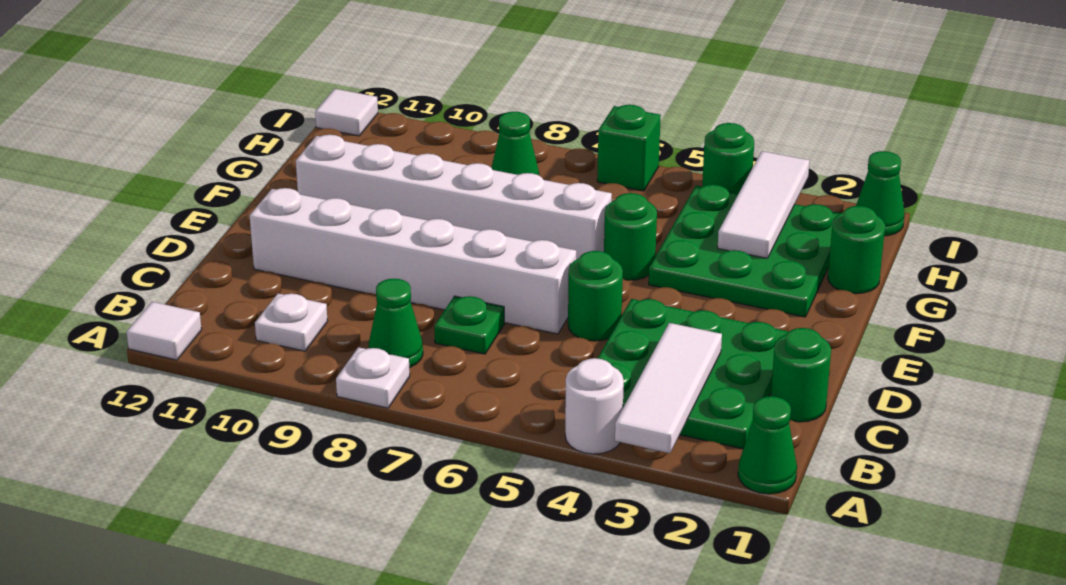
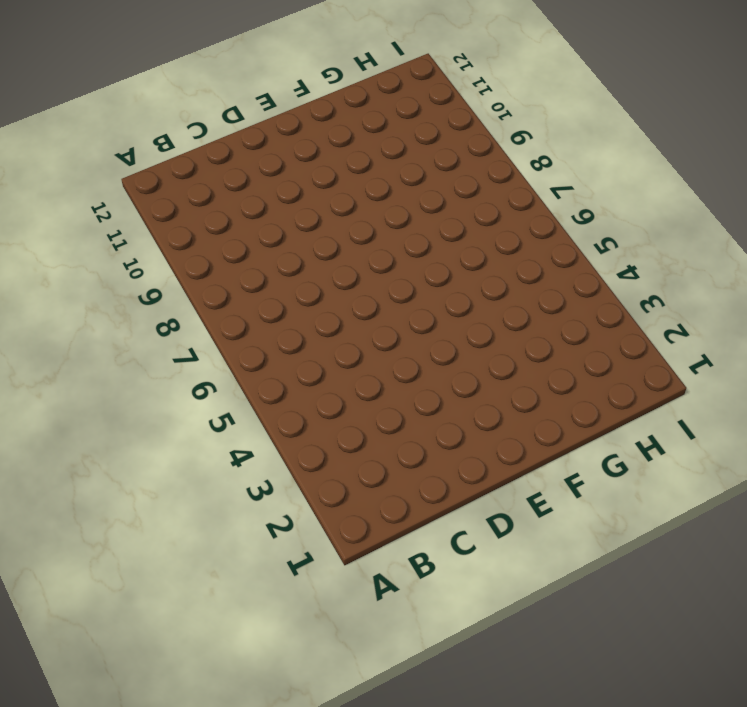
none -> green 1x1 cone [738,396,797,494]
none -> white 1x1 round brick [565,358,624,454]
none -> white 1x1 plate [336,347,410,408]

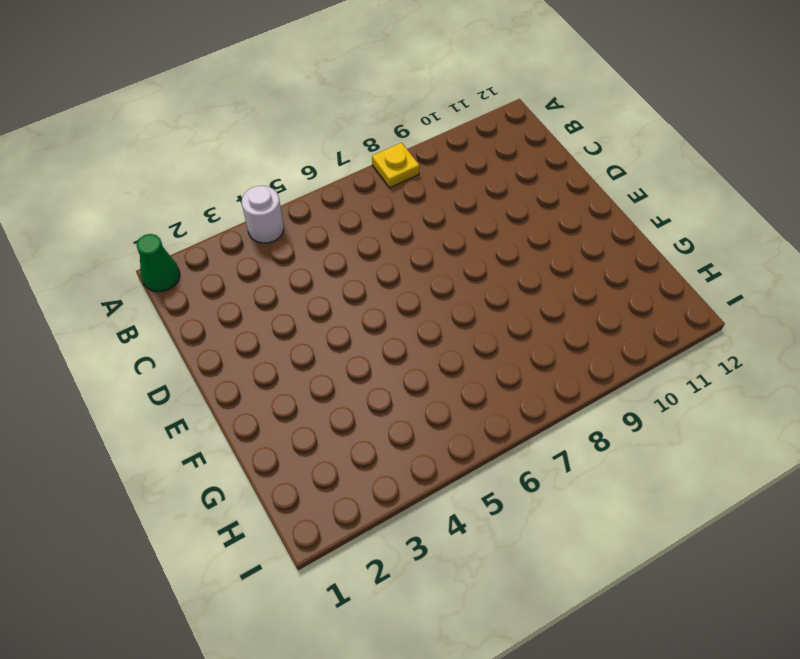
yellow 1x1 plate [372,143,420,188] -> white 1x1 plate [336,347,410,408]
none -> white 1x1 tile [126,302,202,360]
none -> green 3x3 plate [597,299,789,449]
none -> green 1x1 cone [368,279,423,368]

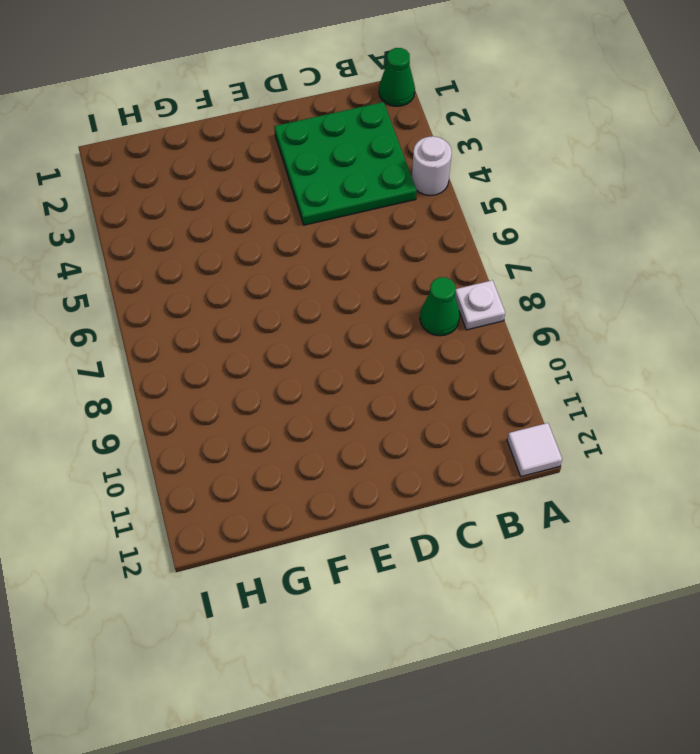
none -> white 1x1 plate [255,293,328,351]
none -> green 1x1 round brick [771,328,831,422]
none -> green 1x1 plate [434,296,504,354]

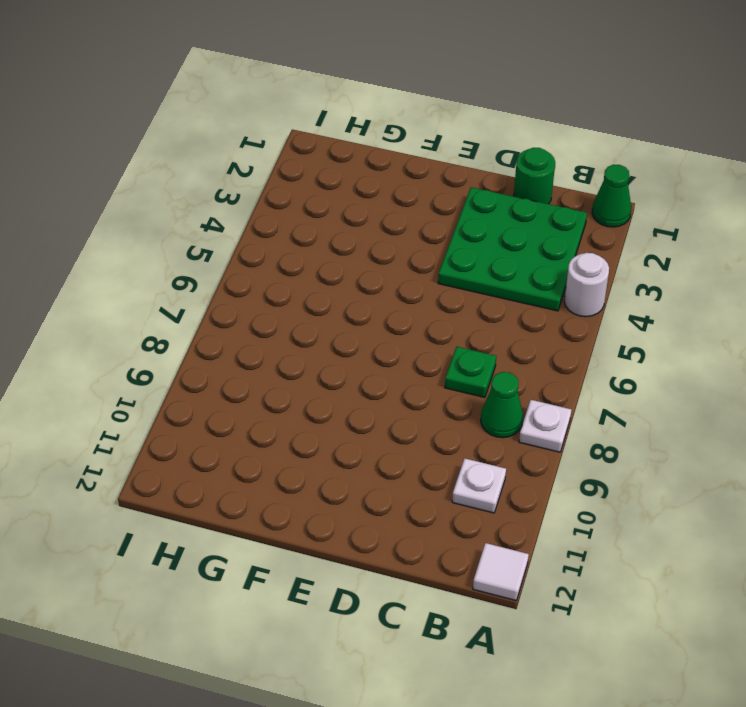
none -> green 1x1 round brick [568,251,623,341]
none -> white 1x6 brick [250,188,576,334]
none -> green 3x3 plate [649,185,840,317]

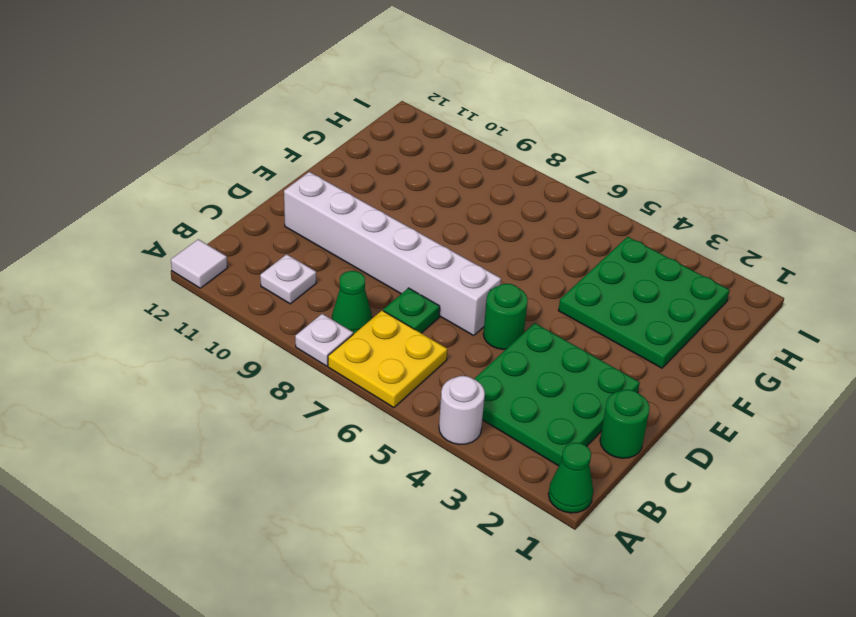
yellow 2x2 plate [328,310,447,408] -> none
none -> green 1x1 round brick [604,193,657,280]
none -> white 1x6 brick [296,135,612,260]
none -> green 1x1 round brick [828,206,885,294]

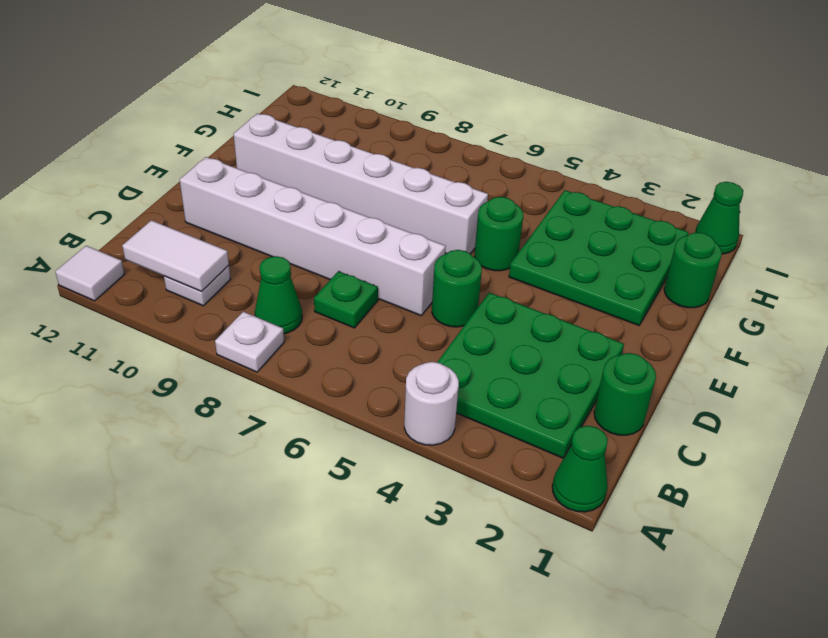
white 1x2 tile [122,220,229,291] -> none
none -> green 1x1 cone [491,112,539,175]
none -> green 1x1 round brick [702,123,754,193]
none -> green 1x1 brick [597,105,661,191]

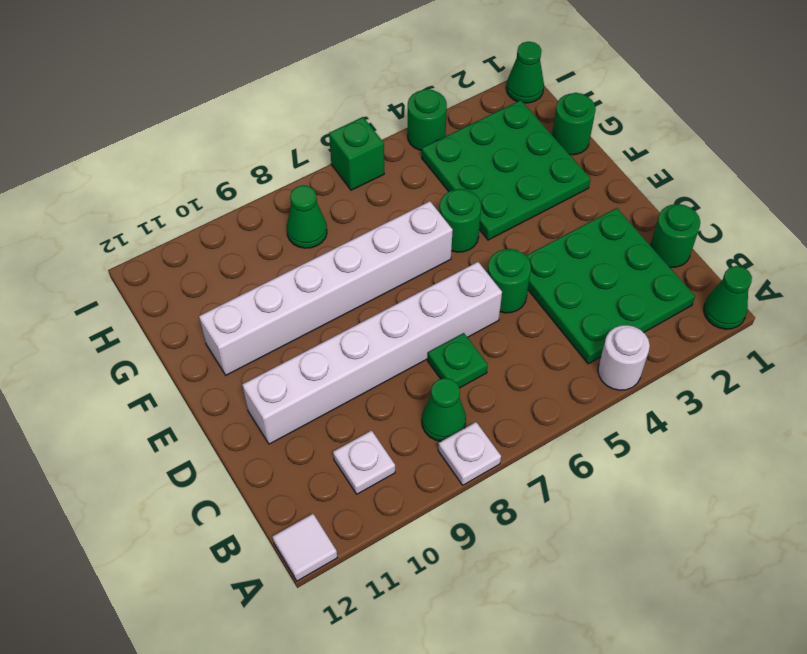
none -> white 1x1 tile [315,89,378,136]
none -> white 1x3 tile [615,323,722,453]
none -> white 1x3 tile [718,151,810,258]

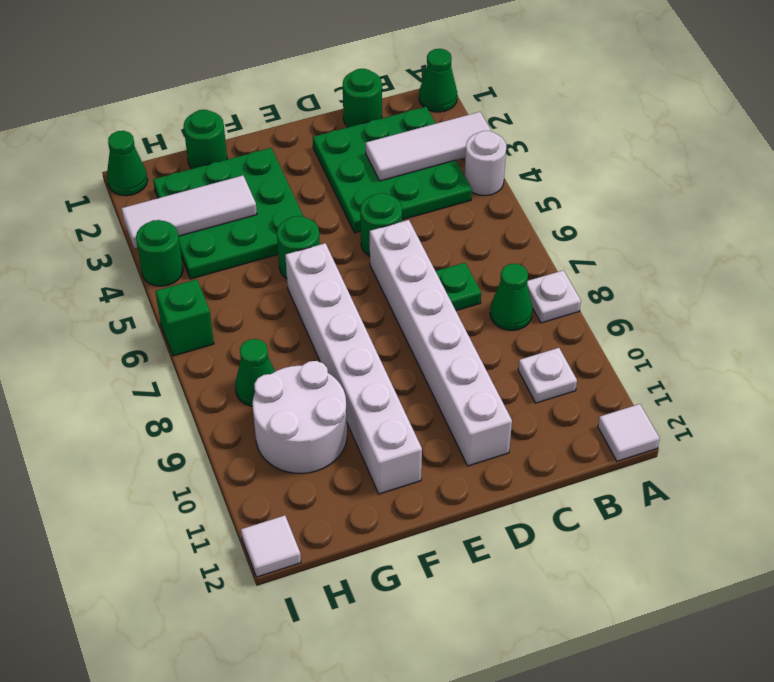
white 2x2 round brick [252,361,347,474] -> none

